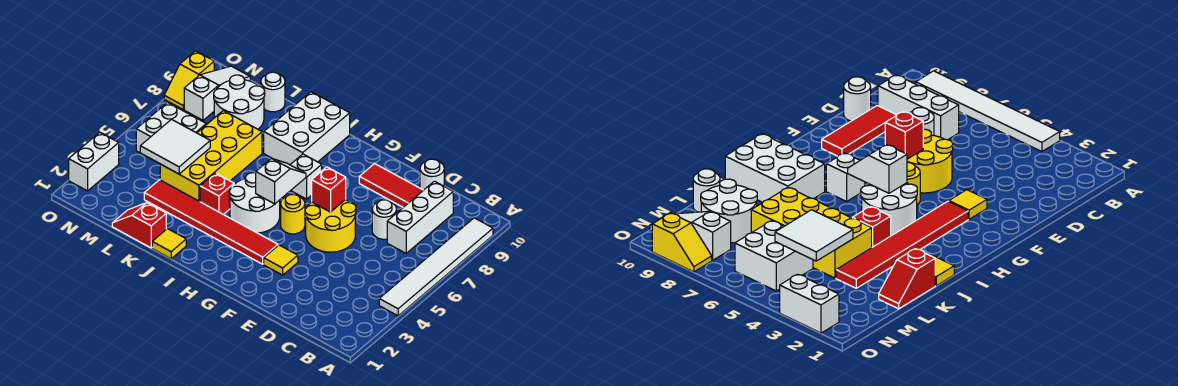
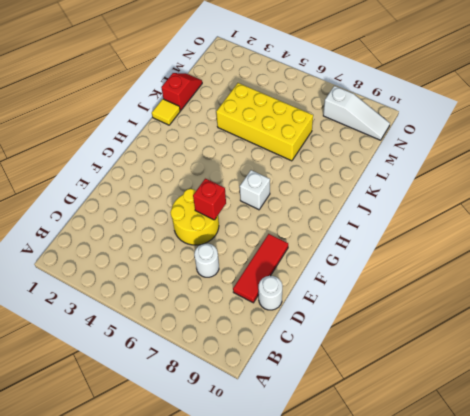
none -> white 1x6 tile [379,218,493,316]
none -> white 1x3 brick [387,181,453,253]
none -> yellow 1x1 tile [264,245,298,275]

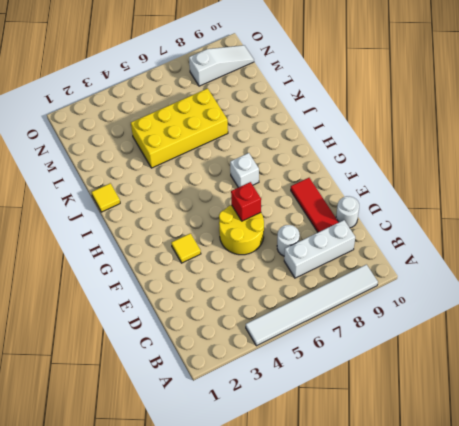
none -> red 1x6 tile [144,180,278,264]
none -> yellow 1x1 round brick [281,194,305,234]
none -> white 2x2 round brick [229,173,280,233]

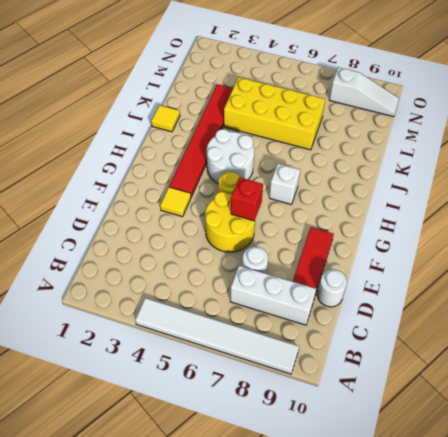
none -> white 2x3 brick [264,92,350,165]
none -> red 1x1 brick [200,173,234,215]
none -> red 1x2 slope [112,203,166,248]

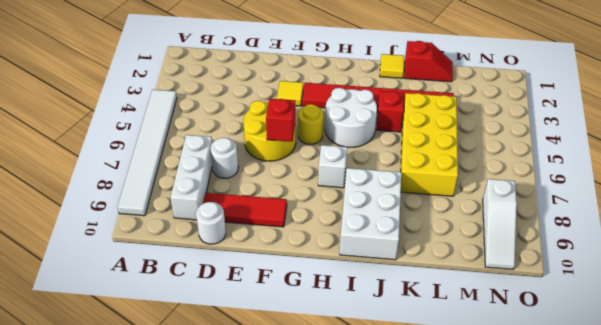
none -> white 2x2 round brick [214,75,265,129]
none -> white 1x1 round brick [261,72,285,112]
none -> white 2x2 brick [136,103,206,153]

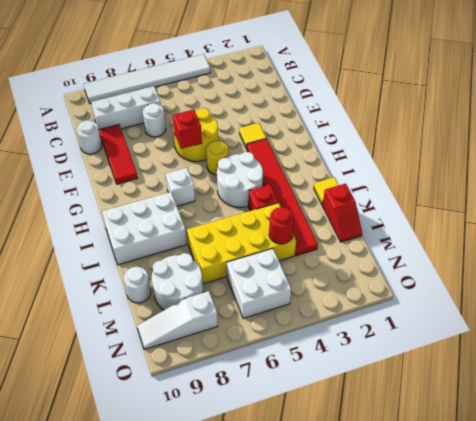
red 1x1 round brick [269,207,294,244] -> white 2x2 tile [140,119,210,174]
none -> white 1x2 brick [69,132,119,191]
none -> yellow 1x2 slope [164,51,214,109]
none -> white 1x2 slope [256,158,306,204]

